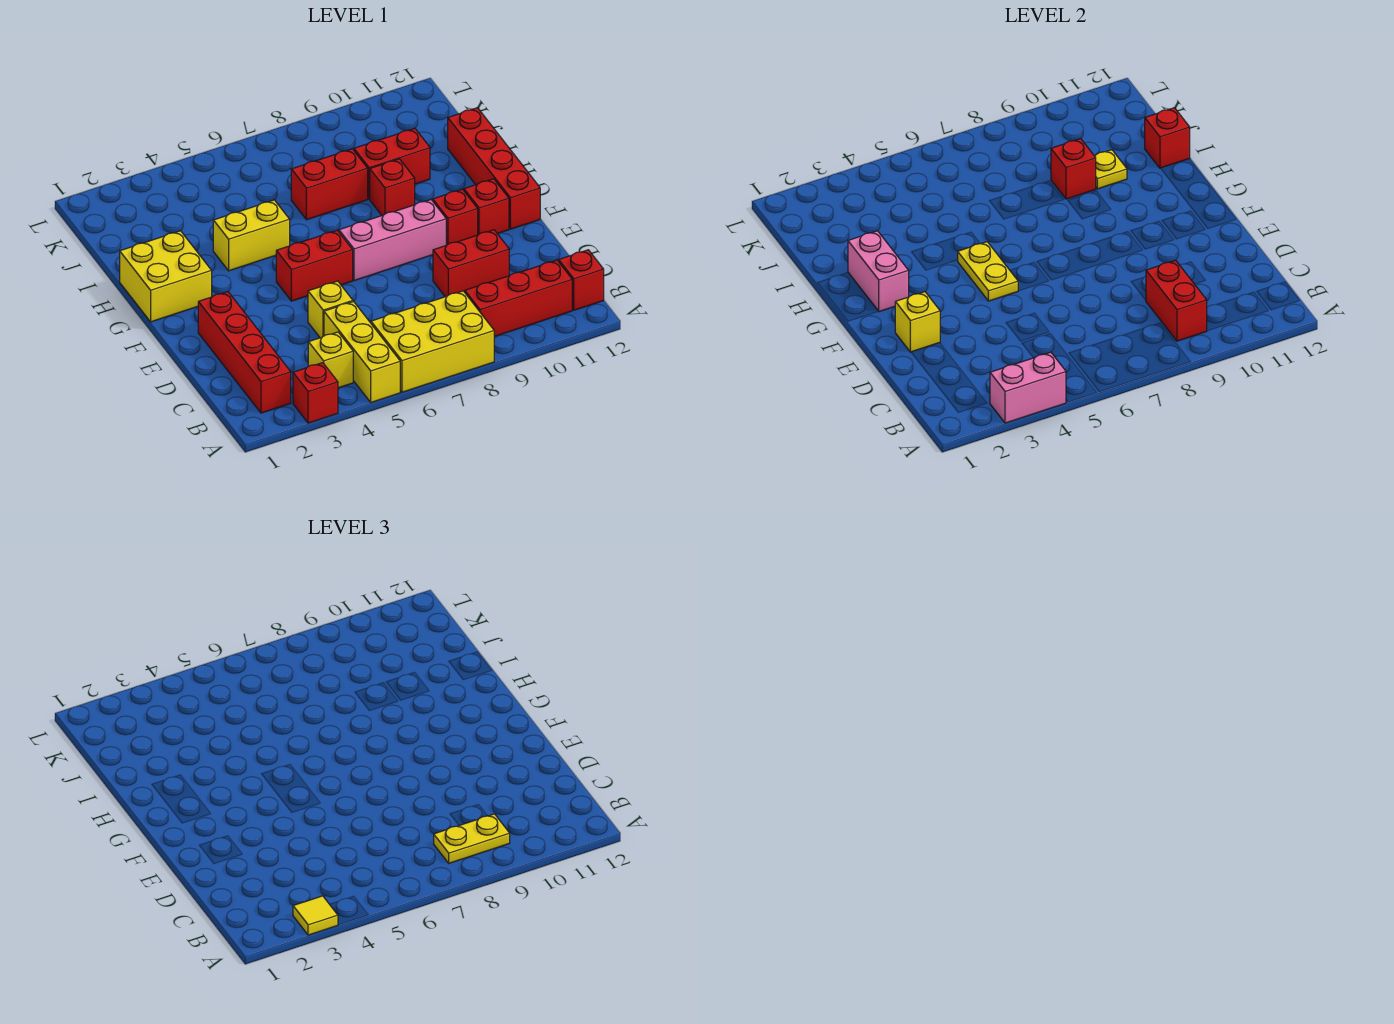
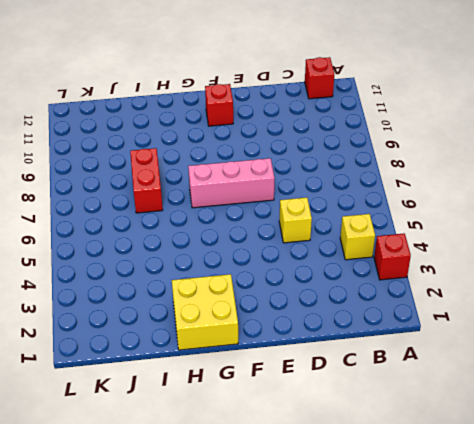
pink 1x3 brick [188,158,275,208] -> pink 1x3 brick turned to [339,200,446,281]
none -> yellow 1x3 brick [324,301,400,402]
none -> yellow 2x3 brick [371,291,494,392]
none -> red 1x4 brick [198,292,291,413]

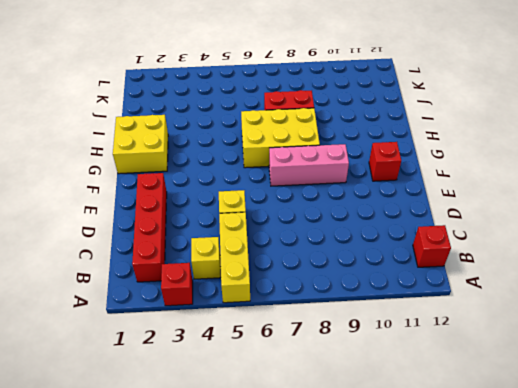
yellow 2x3 brick [241,108,320,168] -> yellow 2x3 brick moved to [371,291,494,392]
none -> red 1x3 brick [465,260,572,337]
none -> red 1x2 brick [433,230,509,297]
none -> red 1x2 brick [276,230,353,301]

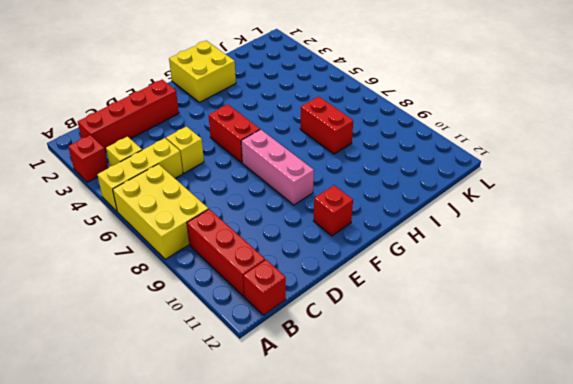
none -> red 1x2 brick [433,230,509,297]
none -> red 1x1 brick [433,189,478,245]
none -> red 1x4 brick [448,108,540,229]

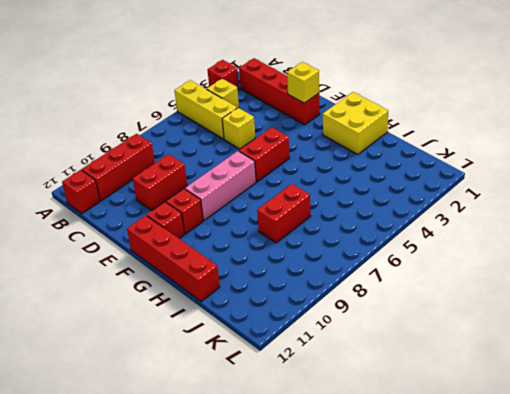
none -> yellow 2x3 brick [371,291,494,392]
none -> yellow 1x2 brick [213,200,290,271]
none -> red 1x1 brick [370,159,415,215]

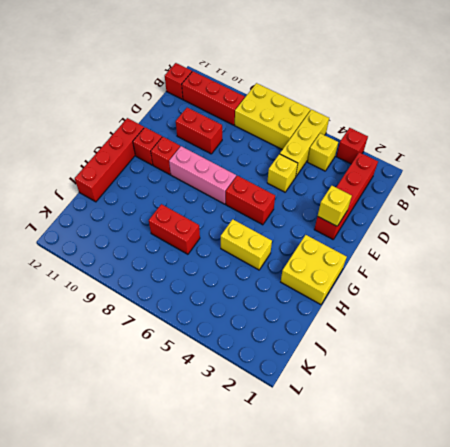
none -> red 1x1 brick [370,159,415,215]
none -> red 1x2 brick [354,128,430,199]
none -> pink 1x2 brick [990,352,1066,423]

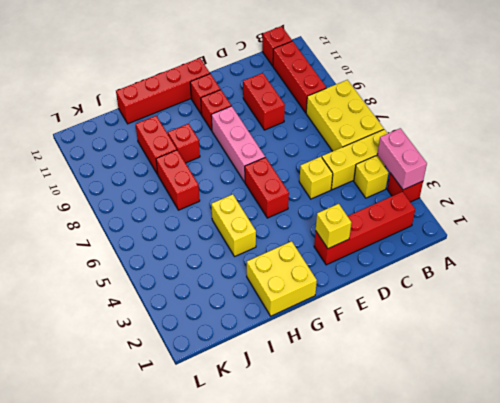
none -> red 1x2 brick [1146,260,1207,341]
none -> yellow 1x2 plate [958,242,1018,301]
none -> pink 1x2 brick [848,231,909,312]

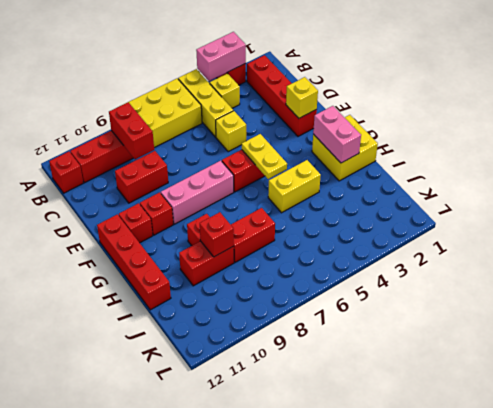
none -> yellow 1x1 plate [1094,150,1127,189]
none -> red 1x1 brick [1145,108,1190,168]
none -> yellow 1x1 tile [293,896,338,935]

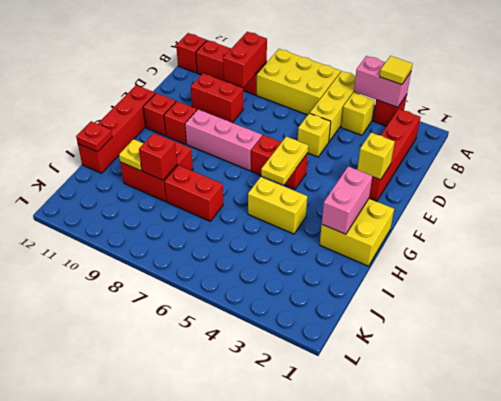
red 1x1 plate [76,121,112,152] -> red 1x1 brick [1145,108,1190,168]
none -> yellow 1x2 plate [434,814,510,863]

